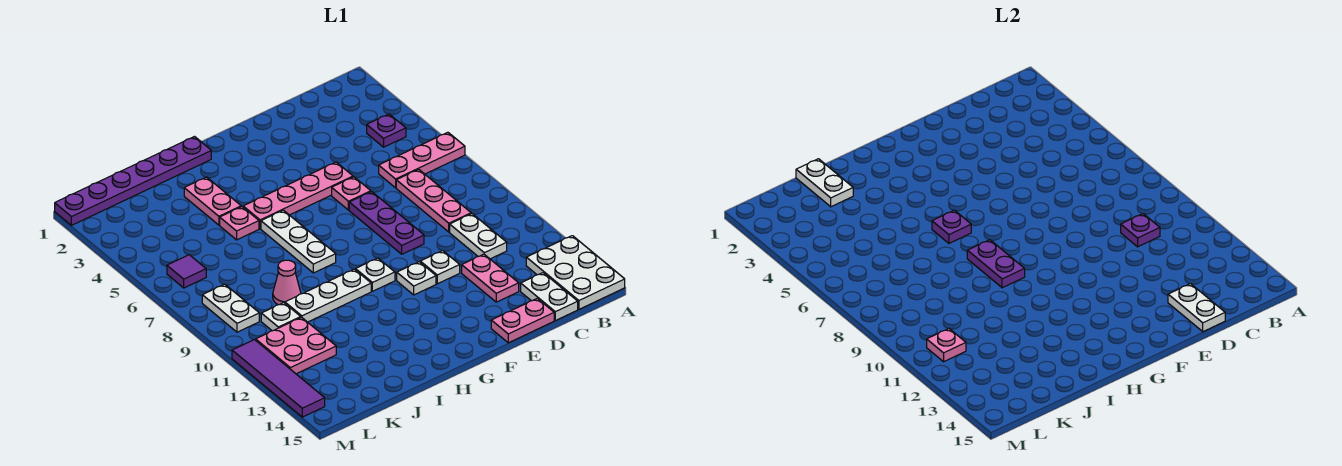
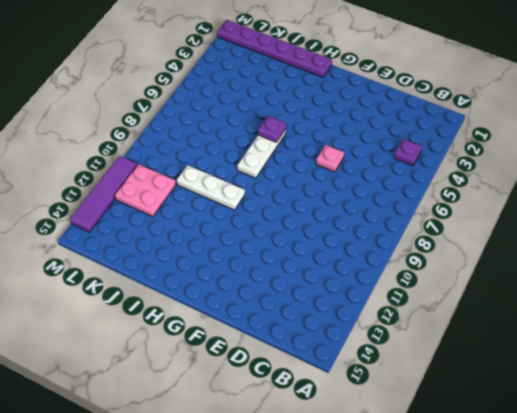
none -> pink 1x3 plate [379,132,465,188]
none -> white 2x3 plate [526,236,625,309]
none -> pink 1x3 plate [396,169,471,232]
none -> white 1x2 plate [450,214,507,259]

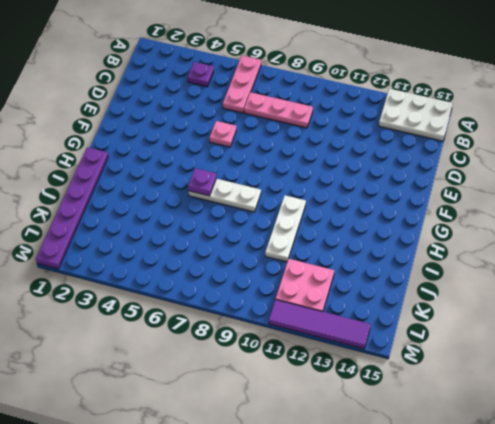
none -> white 1x2 plate [450,214,507,259]
none -> white 1x2 plate [521,273,578,320]
none -> pink 1x2 plate [462,254,519,302]
none -> pink 1x2 plate [491,298,554,343]

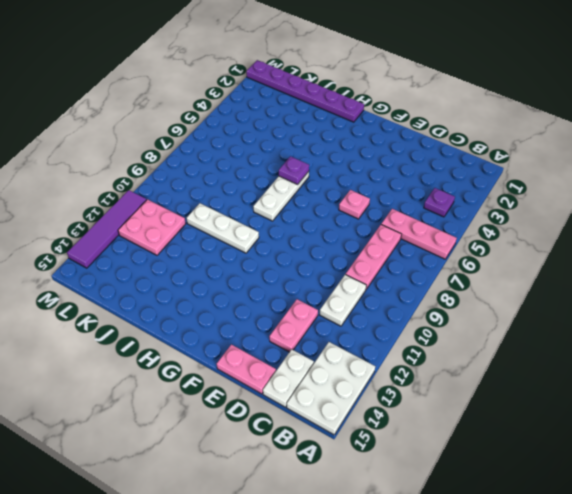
none -> pink 1x4 plate [243,162,353,229]
none -> purple 1x3 plate [349,192,424,254]
none -> white 1x1 plate [420,251,460,284]
none -> white 1x1 plate [397,262,436,295]

